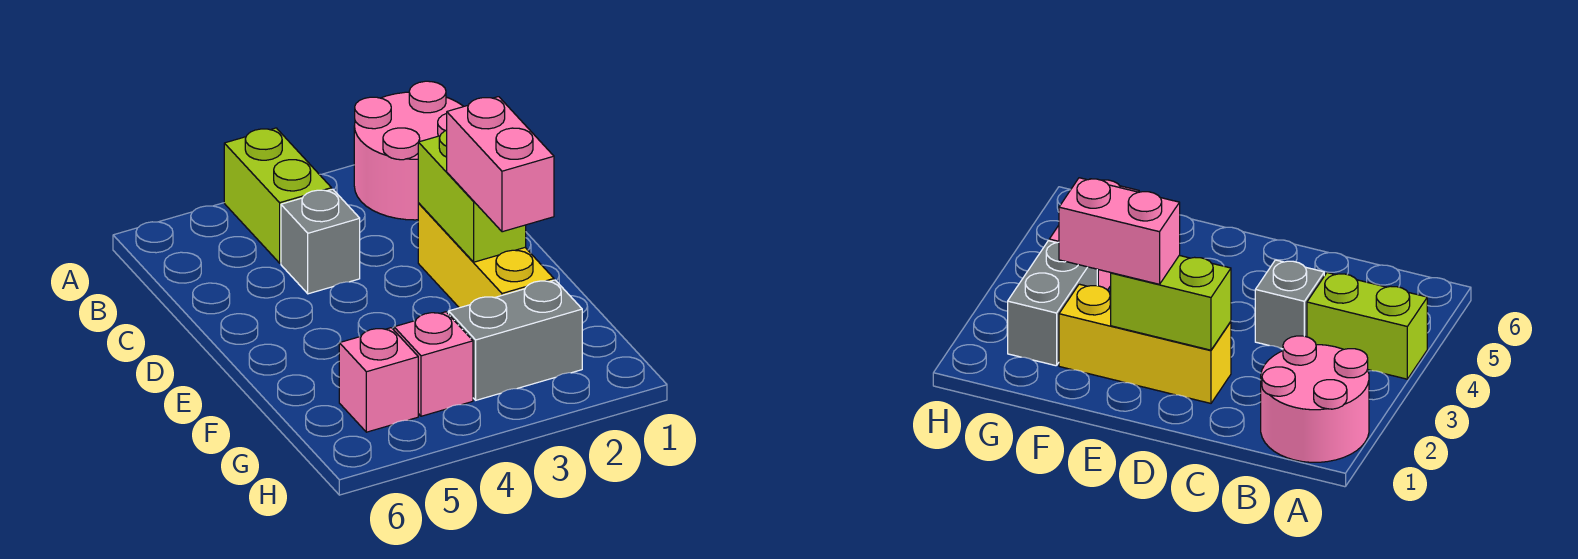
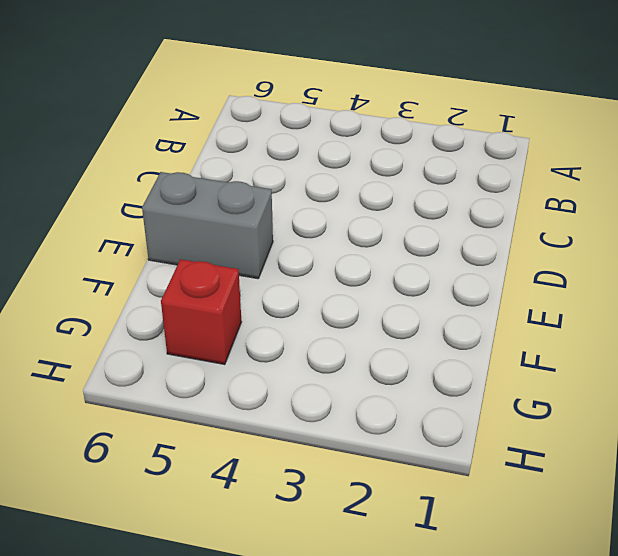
grey 1x2 brick [142,172,273,279] -> grey 1x2 brick moved to [449,280,582,400]
red 1x1 brick [161,259,241,365] -> pink 1x1 brick [339,328,418,432]
none -> pink 2x2 round brick [354,81,464,220]
none -> lime 1x2 brick [224,128,332,263]

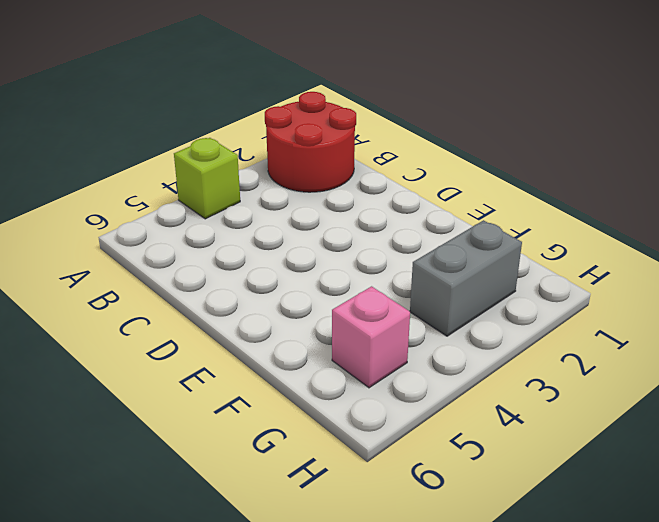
red 2x2 round brick [265,92,356,192] -> pink 2x2 round brick [354,81,464,220]
lime 1x1 brick [174,138,240,219] -> lime 1x2 brick [224,128,332,263]
none -> grey 1x1 brick [281,189,360,294]
none -> yellow 1x3 brick [418,203,554,308]

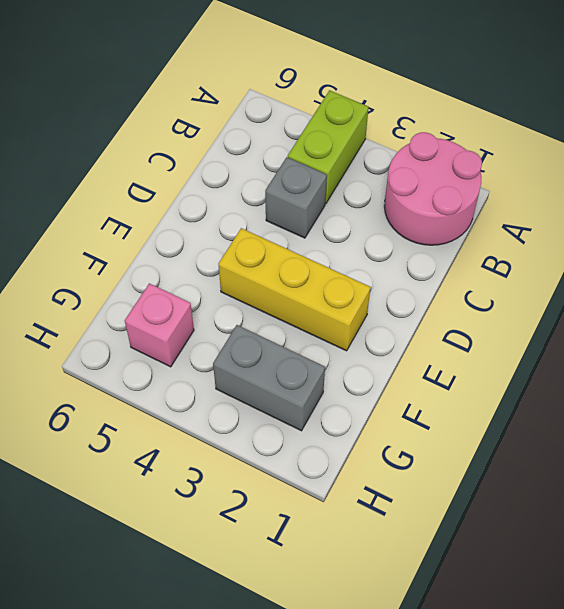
yellow 1x3 brick [219,228,371,351] -> yellow 1x3 brick turned to [418,203,554,308]
none -> pink 1x1 brick [394,312,473,416]
none -> lime 1x2 brick [418,130,526,262]

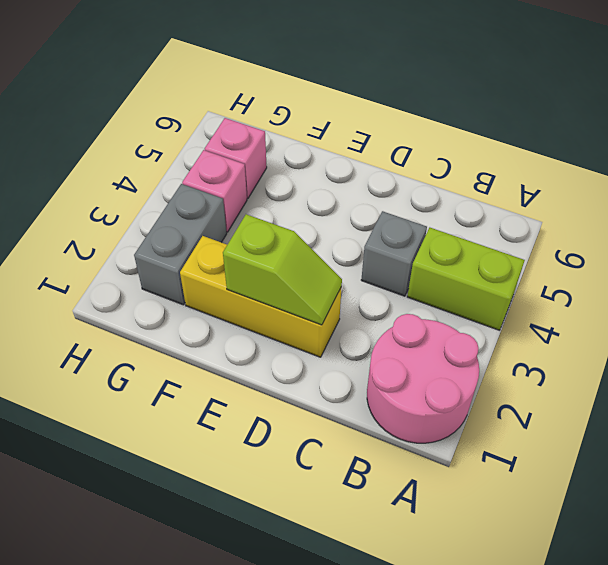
lime 1x2 slope [223,214,342,325] -> lime 1x2 brick [418,130,526,262]
none -> pink 1x2 brick [447,97,554,232]

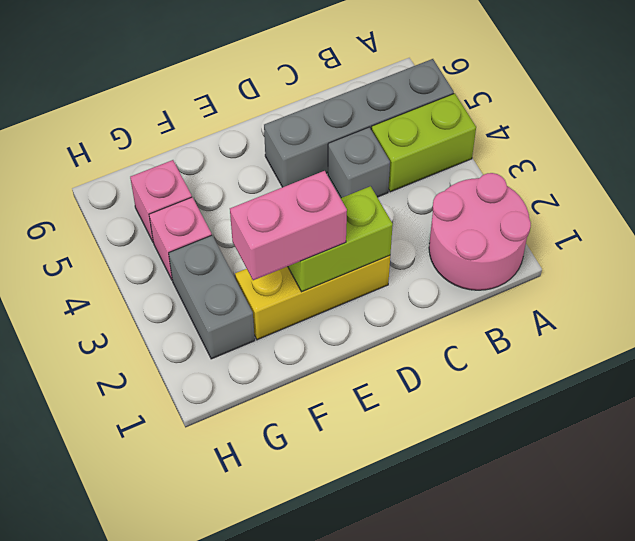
grey 1x4 brick [264,59,454,187] -> none

